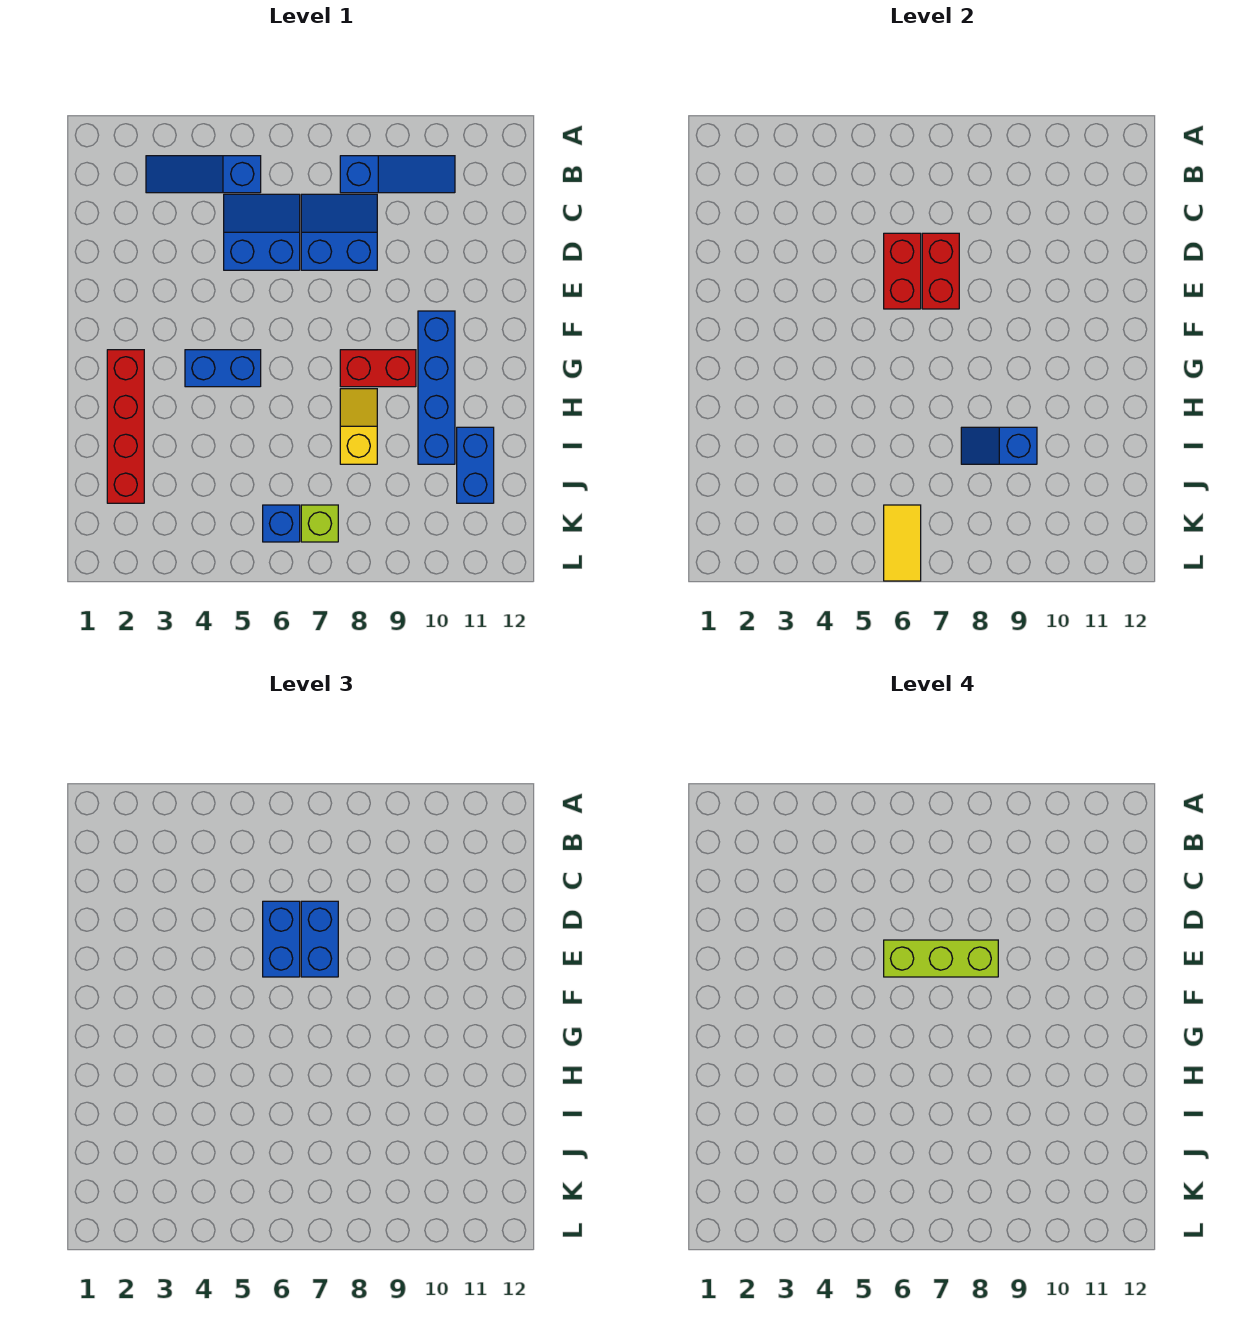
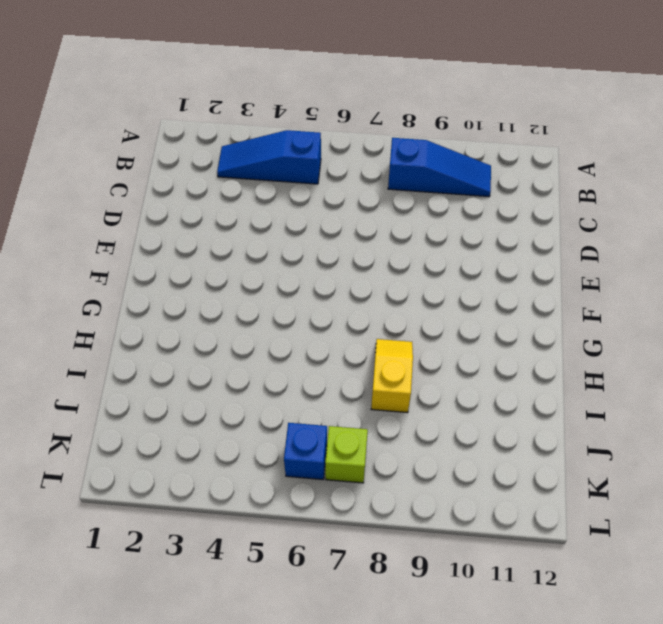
none -> blue 2x2 slope [224,194,300,270]
none -> blue 2x2 slope [301,194,377,270]
none -> blue 1x4 brick [418,311,455,464]

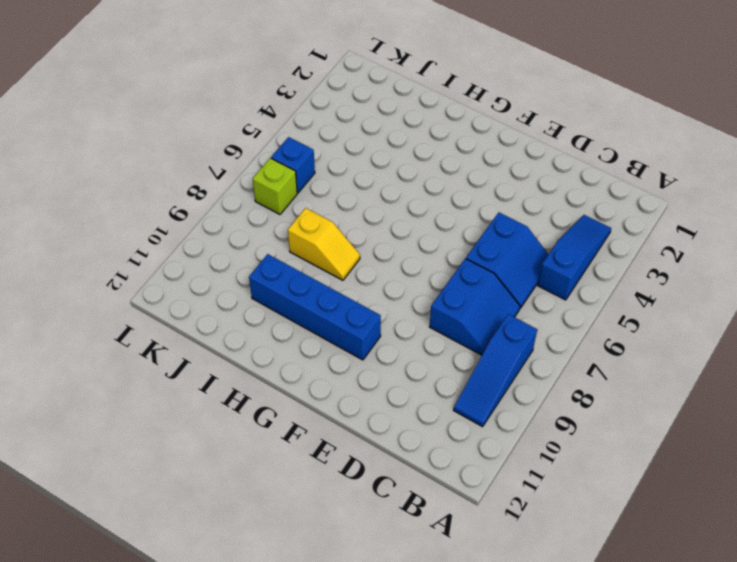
none -> red 1x4 brick [107,350,144,503]
none -> blue 1x2 brick [185,350,261,387]
none -> red 1x2 brick [340,350,416,387]

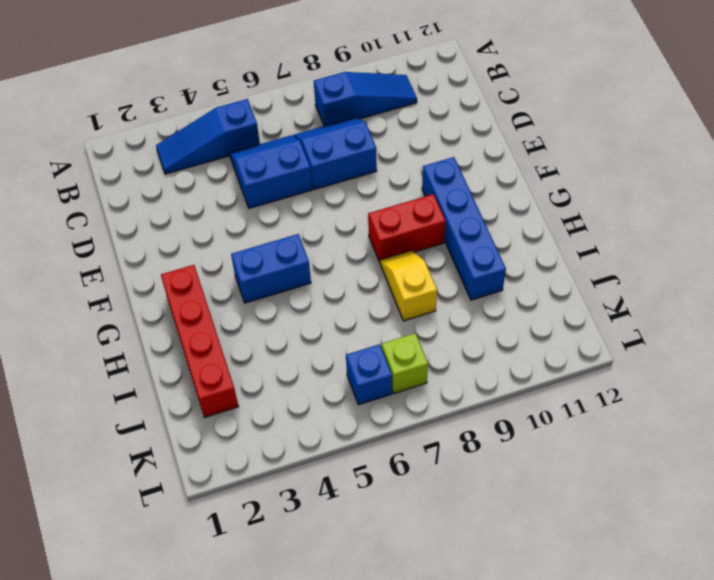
none -> blue 1x2 brick [457,427,494,503]
none -> red 1x2 brick [884,233,921,309]
none -> red 1x2 brick [922,233,959,309]

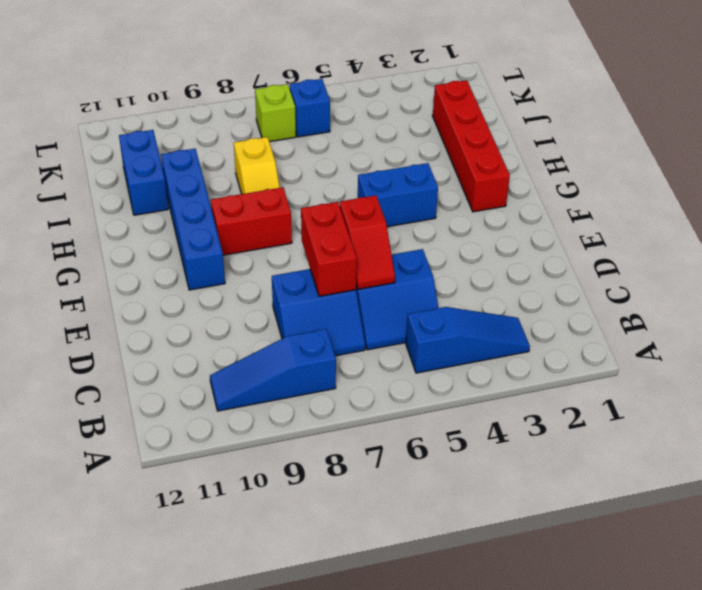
red 1x2 slope [340,195,395,289] -> red 1x2 brick [884,233,921,309]
none -> blue 1x2 slope [961,427,1037,464]
none -> yellow 1x2 tile [884,505,921,581]
none -> blue 1x2 brick [263,901,300,977]

